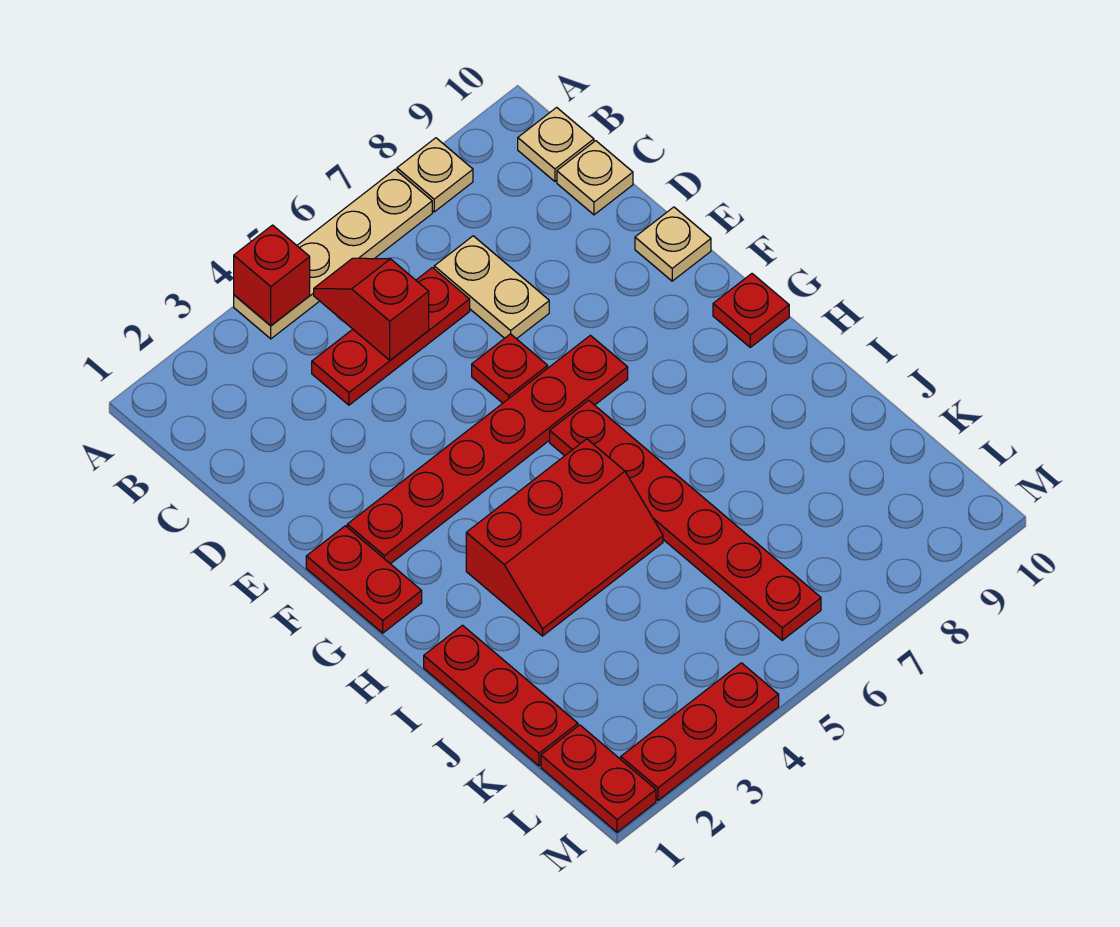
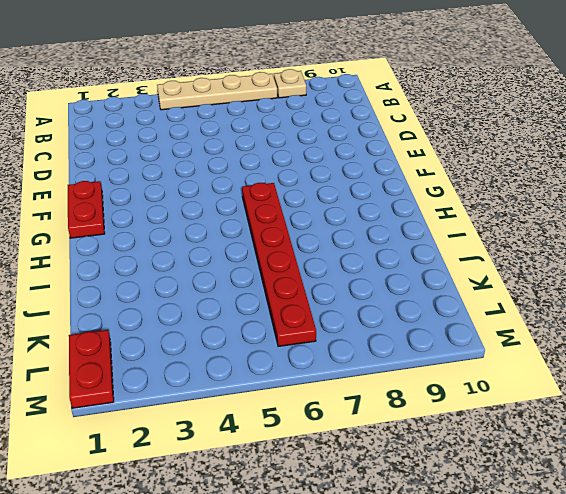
none -> tan 1x1 plate [518,107,594,181]
none -> red 1x3 plate [312,268,470,405]
none -> tan 1x2 plate [434,236,549,339]

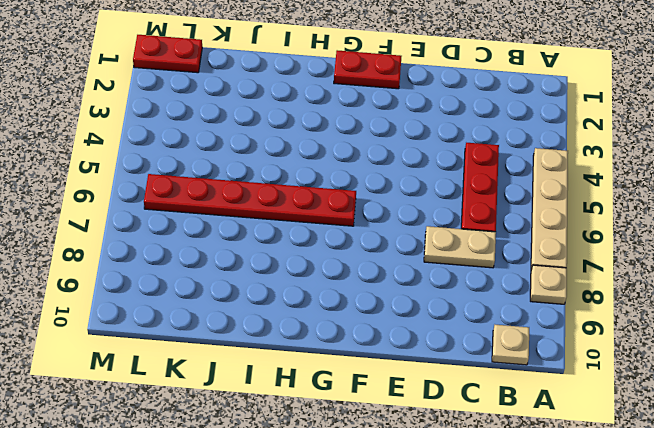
none -> tan 1x1 plate [557,141,633,215]
none -> red 1x1 plate [472,334,548,403]
none -> tan 1x1 plate [635,207,711,281]

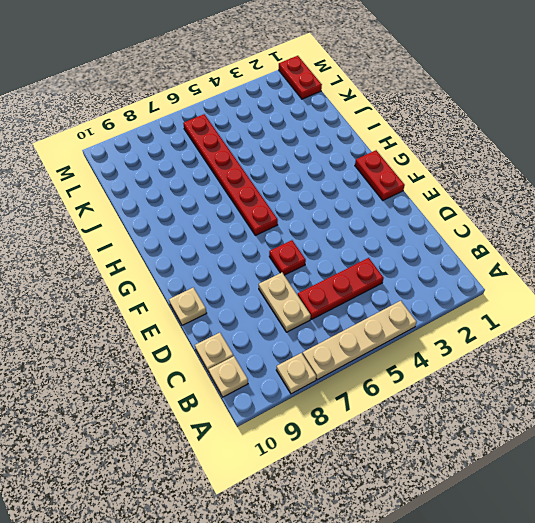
none -> red 1x6 plate [347,335,628,564]
none -> red 1x1 plate [713,274,789,347]
none -> red 2x3 slope [466,439,663,636]

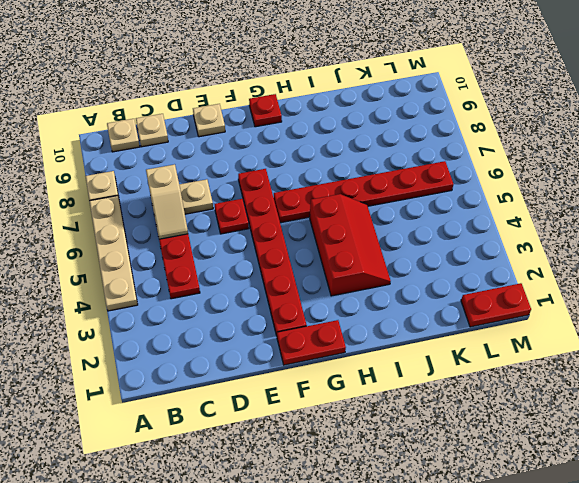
tan 1x2 slope [146,164,188,239] -> none
none -> red 1x3 plate [424,625,578,766]
none -> red 1x3 plate [621,663,779,800]
none -> red 1x1 brick [234,225,310,326]

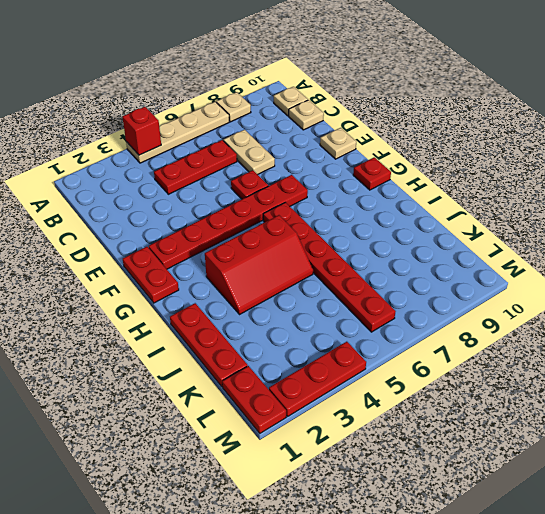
none -> red 1x2 slope [314,258,429,360]

